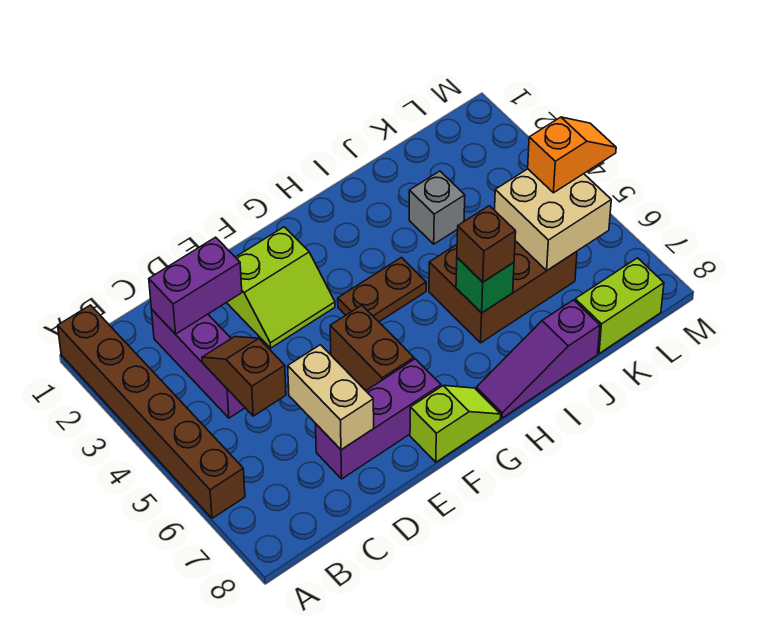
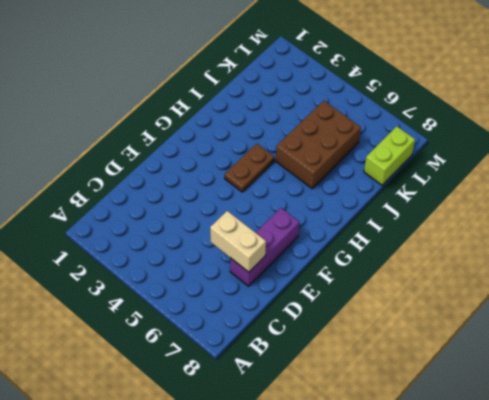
none -> brown 1x6 brick [58,305,245,518]
none -> purple 1x3 brick [152,310,245,418]
none -> lime 2x2 slope [227,227,335,348]

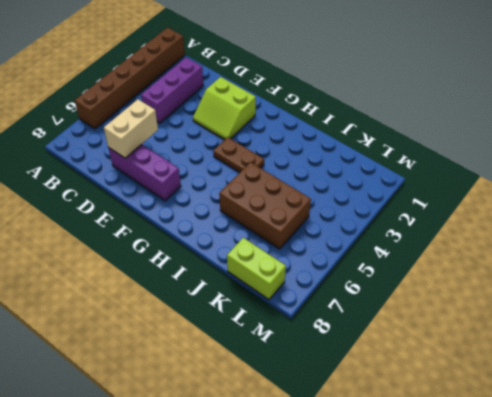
none -> brown 1x2 brick [330,305,414,391]
none -> lime 1x2 slope [410,385,501,462]
none -> purple 1x3 slope [476,300,600,418]

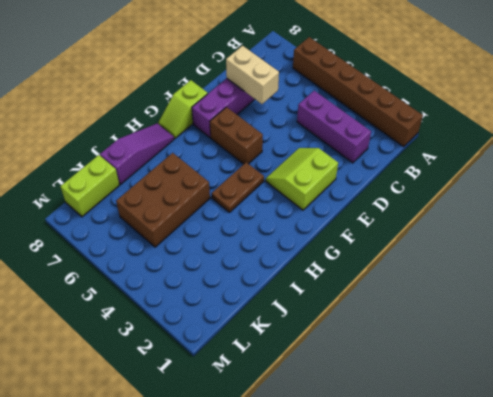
none -> grey 1x1 brick [409,171,465,244]
none -> purple 1x2 brick [149,237,242,334]
none -> brown 1x2 slope [202,337,286,416]

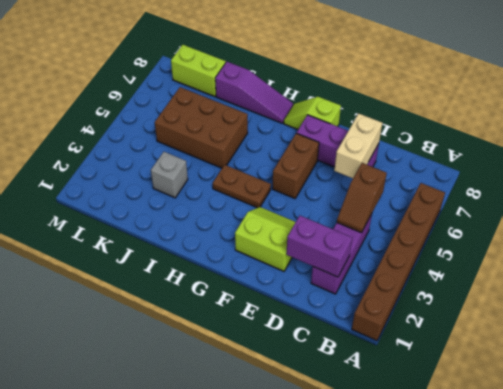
none -> green 1x1 brick [456,258,514,313]
none -> tan 2x2 brick [495,169,611,270]
none -> brown 1x1 brick [457,206,516,282]

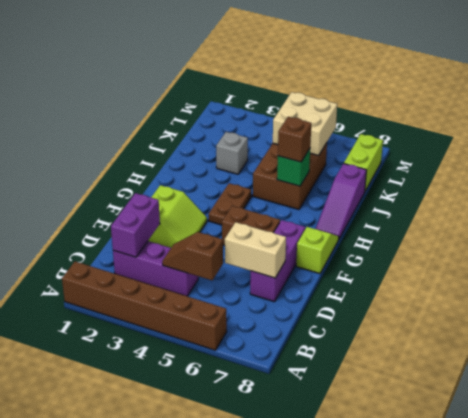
none -> orange 1x2 slope [528,117,616,193]

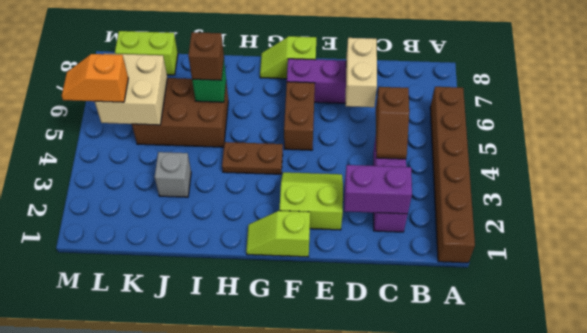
lime 1x2 slope [246,211,310,257] -> none
none -> purple 1x3 slope [476,300,600,418]

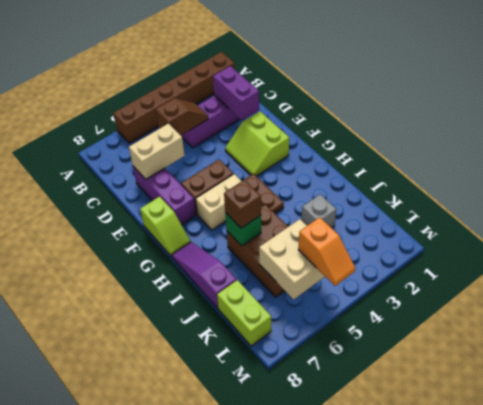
tan 1x2 brick [196,174,242,230] -> none

